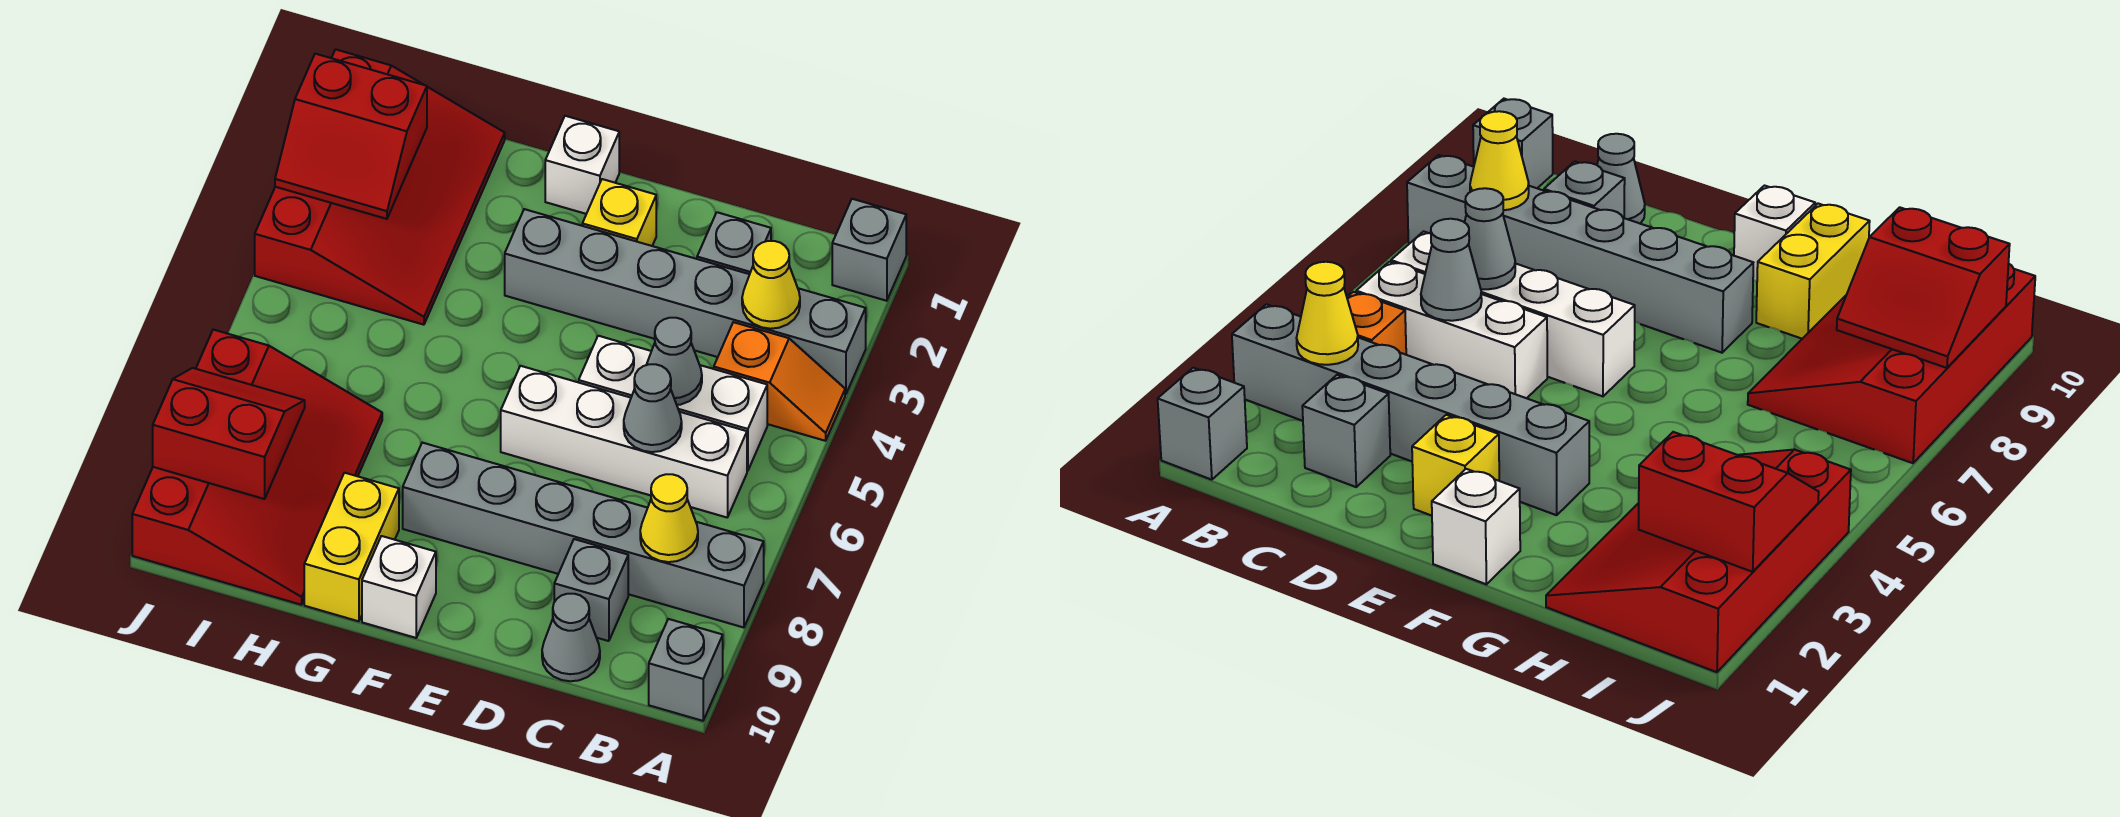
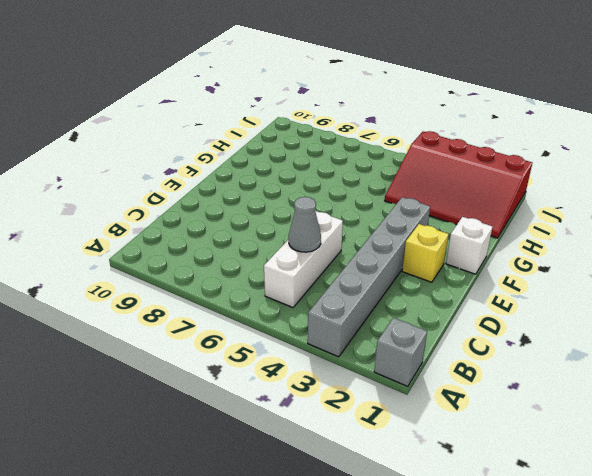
none -> orange 1x2 slope [714,322,845,441]
none -> grey 1x6 brick [403,443,764,628]
none -> grey 1x1 brick [649,619,723,721]

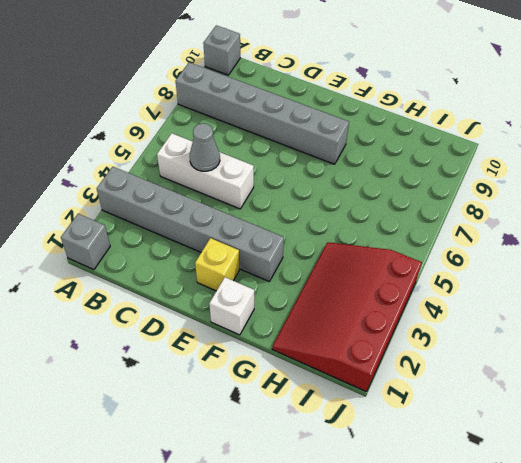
none -> orange 1x2 slope [714,322,845,441]
none -> white 1x4 brick [501,366,747,517]
none -> grey 1x1 brick [697,212,771,274]

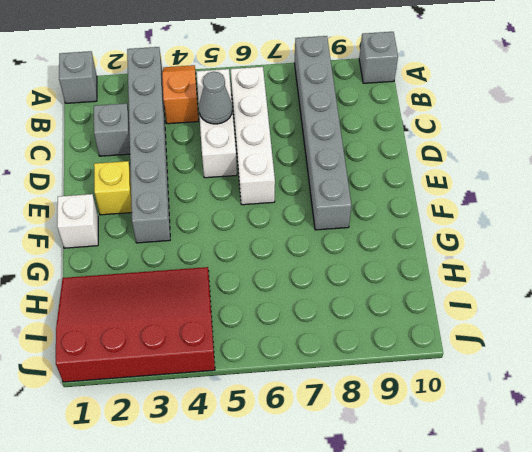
none -> grey 1x1 brick [554,539,628,641]
none -> grey 1x1 cone [542,594,600,681]
none -> white 1x1 brick [362,536,436,638]

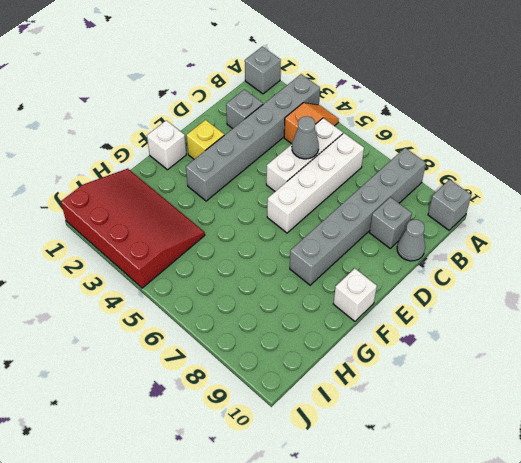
none -> yellow 1x2 brick [304,473,399,621]
none -> red 3x4 slope [132,330,382,605]
none -> yellow 1x1 cone [742,241,800,329]

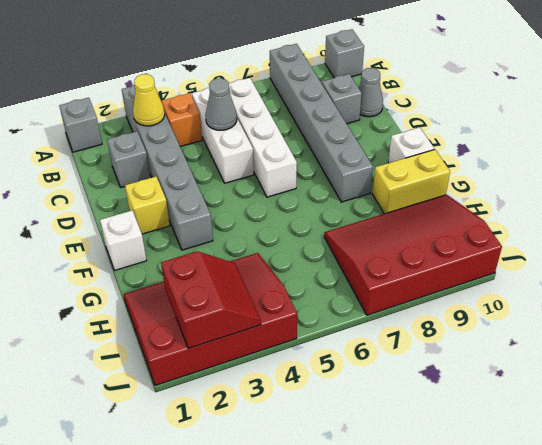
none -> yellow 1x1 cone [640,474,698,562]
none -> grey 1x1 cone [624,364,682,452]
none -> red 2x2 slope [153,368,305,499]

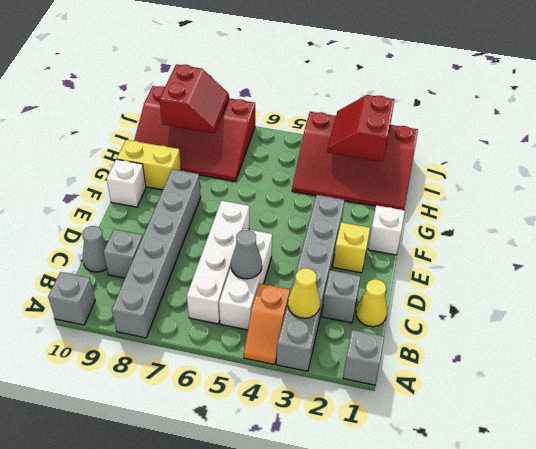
yellow 1x1 cone [356,279,387,327] -> yellow 1x1 cone moved to [640,474,698,562]
none -> grey 1x1 cone [624,364,682,452]

